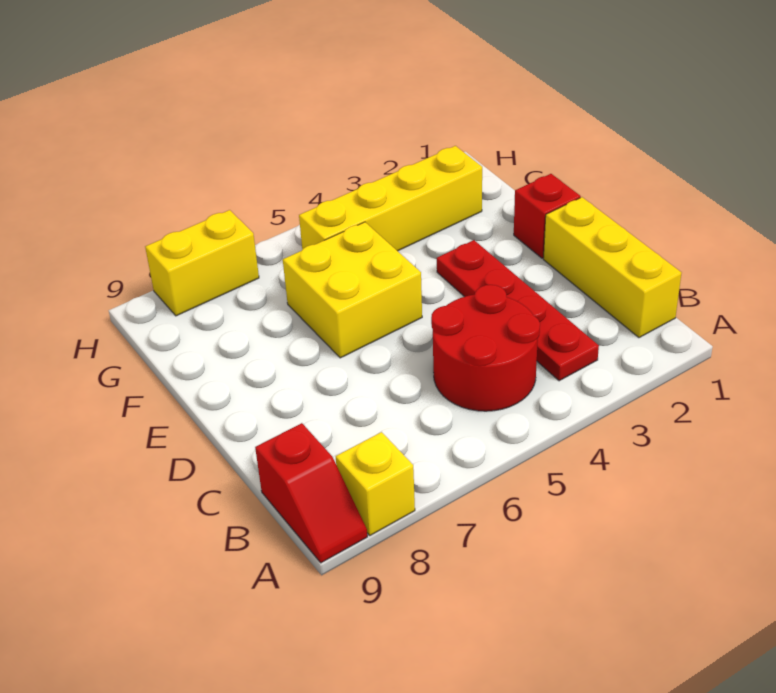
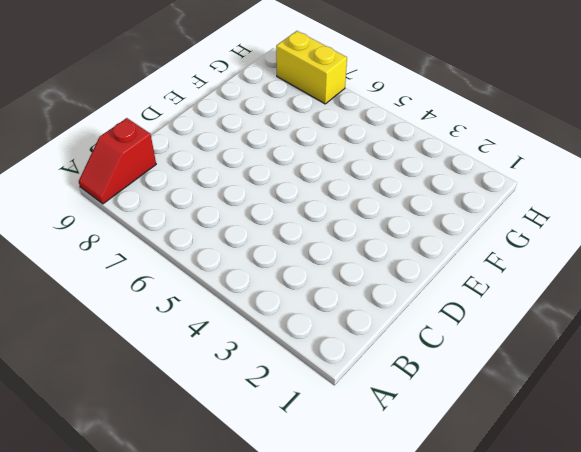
none -> yellow 1x1 brick [336,432,415,535]
none -> yellow 1x3 brick [543,197,681,338]

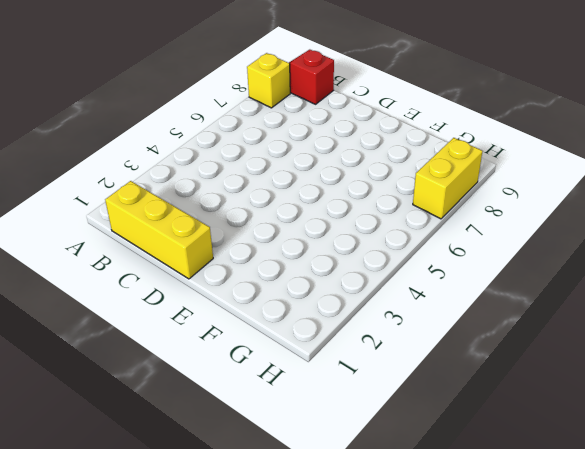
none -> red 1x4 plate [437,240,599,381]
none -> red 2x2 round brick [431,285,540,411]

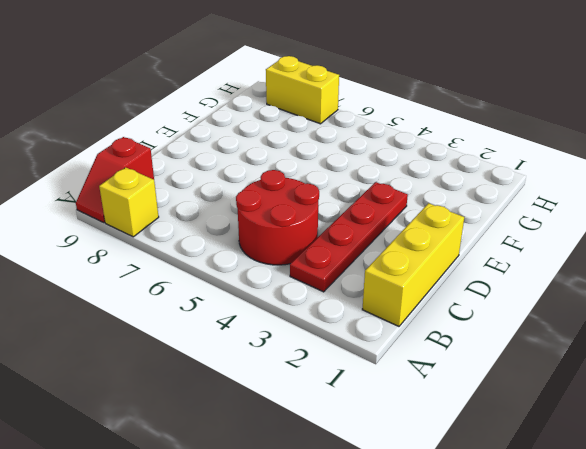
none -> red 1x1 brick [514,174,581,258]
none -> yellow 2x2 brick [283,222,422,358]

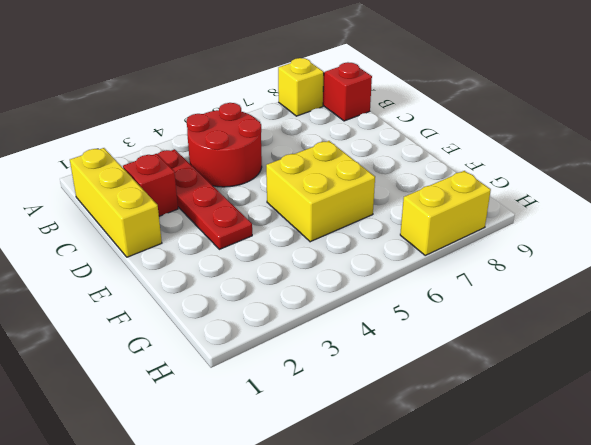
red 1x1 brick [123,154,178,216] -> red 1x1 brick moved to [514,174,581,258]
none -> yellow 1x4 brick [299,146,482,251]

